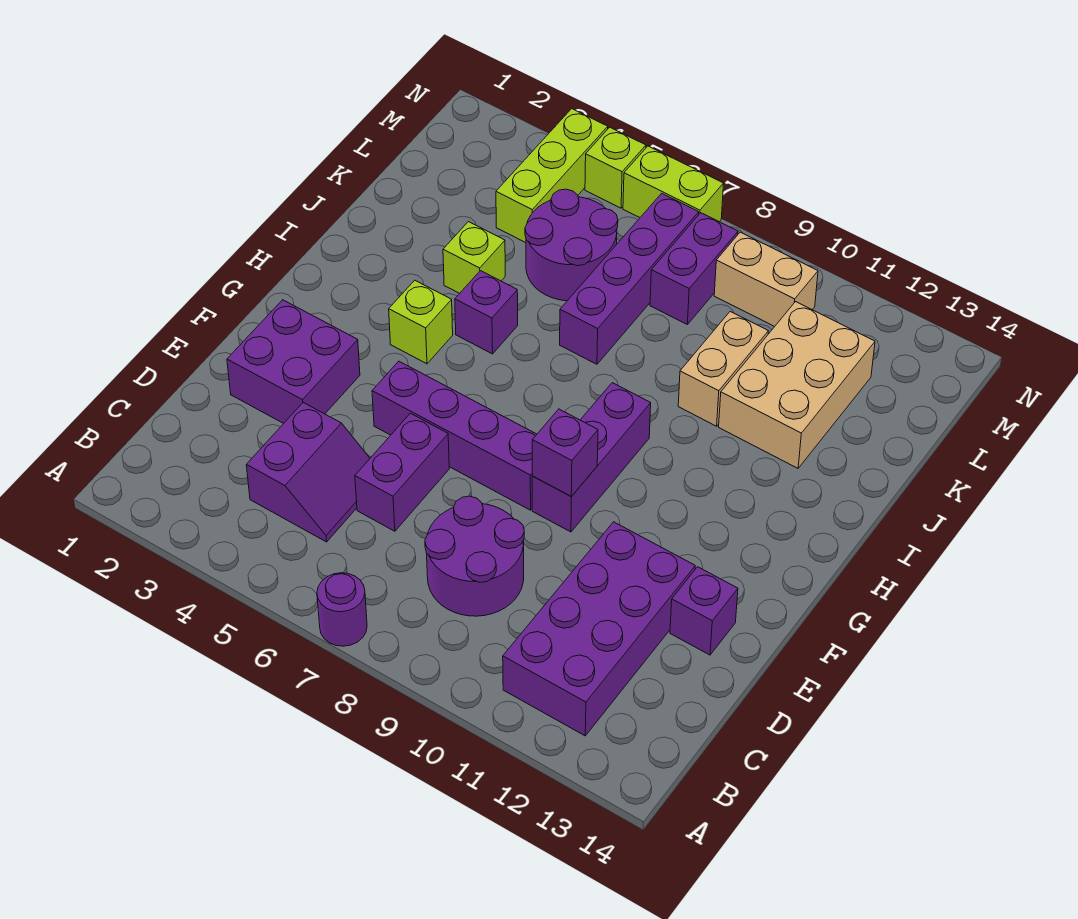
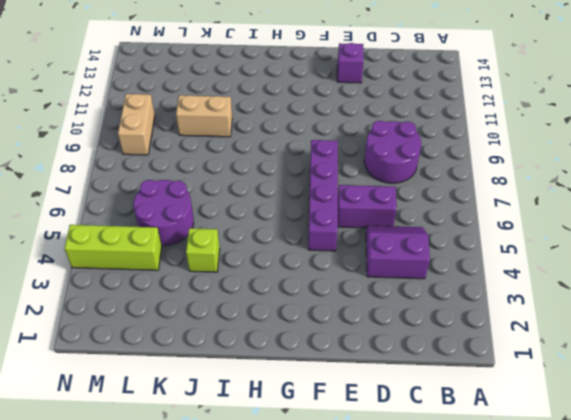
none -> purple 1x1 round brick [317,573,367,646]
none -> purple 2x4 brick [503,522,695,736]
none -> purple 2x2 brick [227,300,360,423]

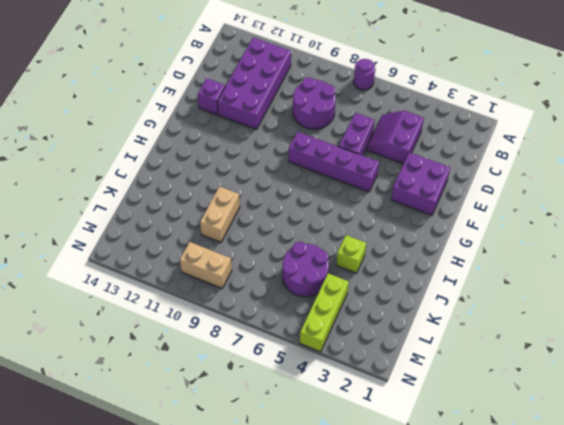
none -> purple 1x3 brick [532,383,651,532]
none -> lime 1x1 brick [389,280,453,364]
none -> purple 1x1 brick [455,271,518,354]

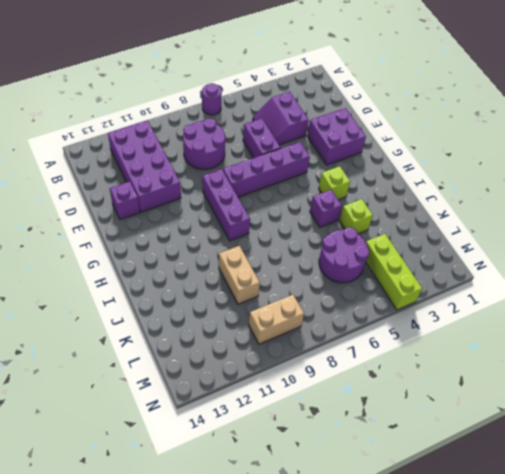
none -> purple 1x4 brick [560,193,699,364]
none -> tan 2x3 brick [719,302,875,468]
none -> purple 1x2 brick [650,213,738,324]

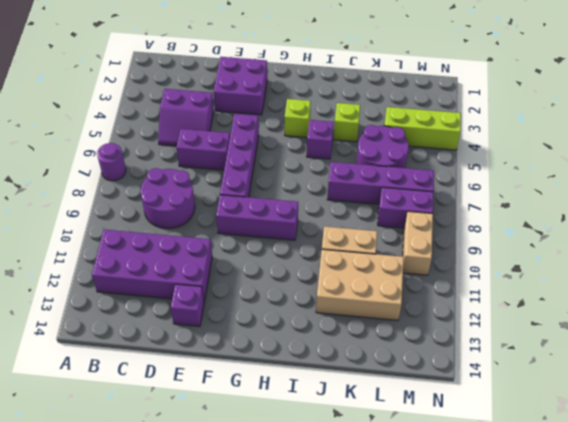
none -> lime 1x1 brick [585,127,646,208]
none -> lime 1x2 brick [623,146,724,222]
none -> purple 1x1 brick [532,409,598,497]

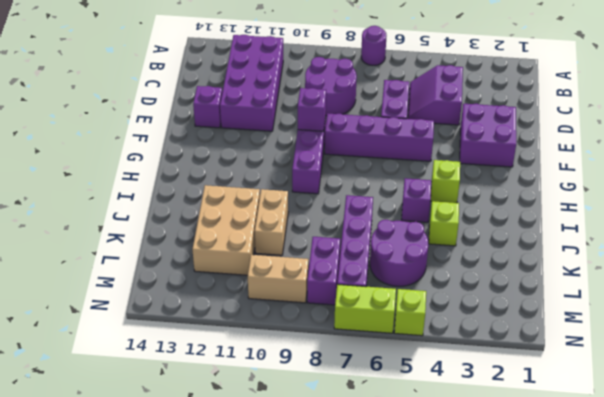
none -> lime 1x3 brick [496,109,608,243]

